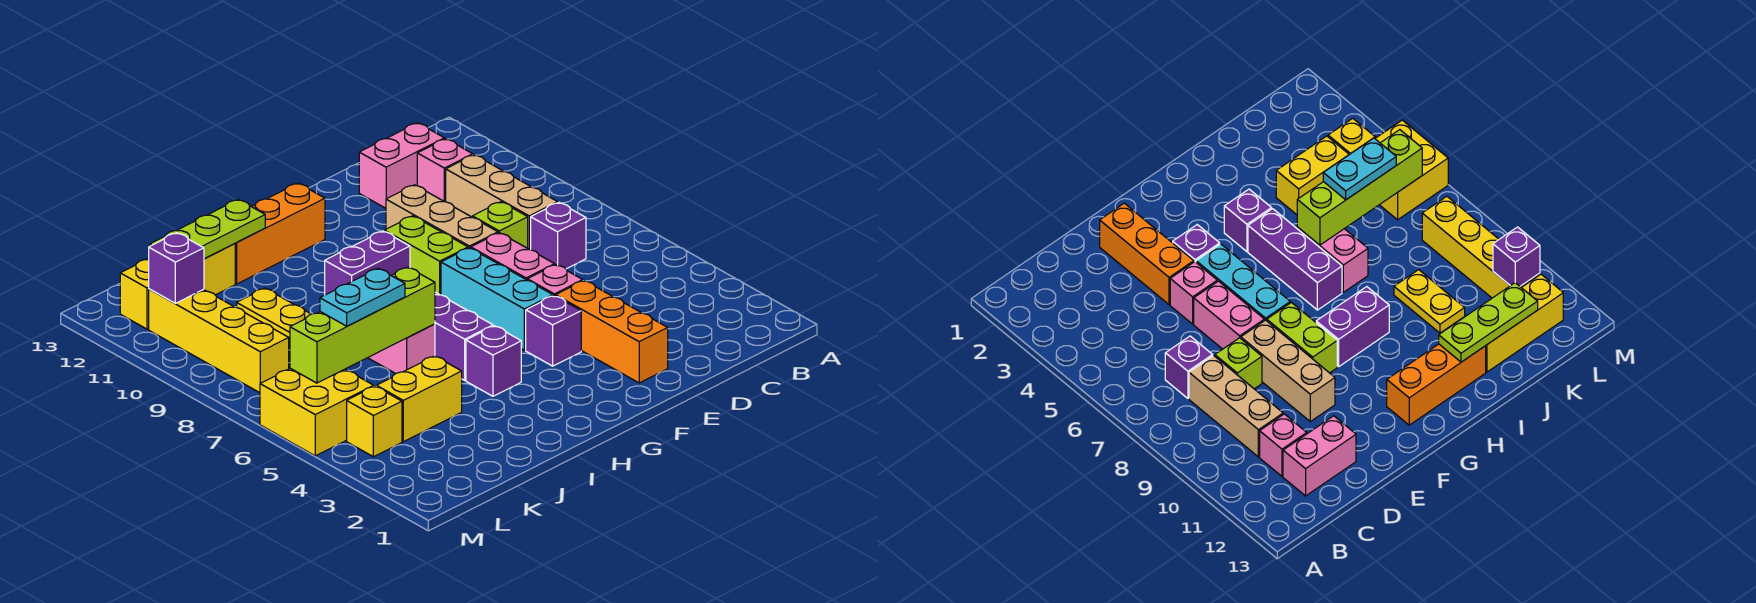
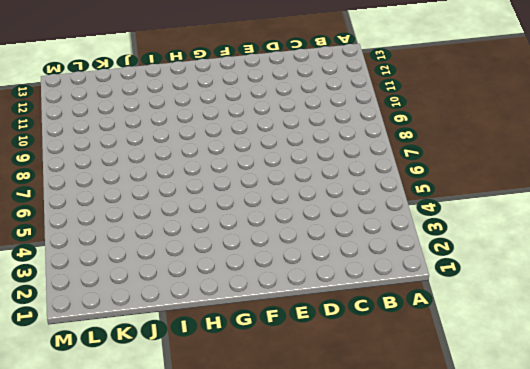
none -> purple 1x1 brick [531,203,586,269]
none -> tan 1x3 brick [446,155,558,250]
none -> pink 1x1 brick [417,139,473,202]

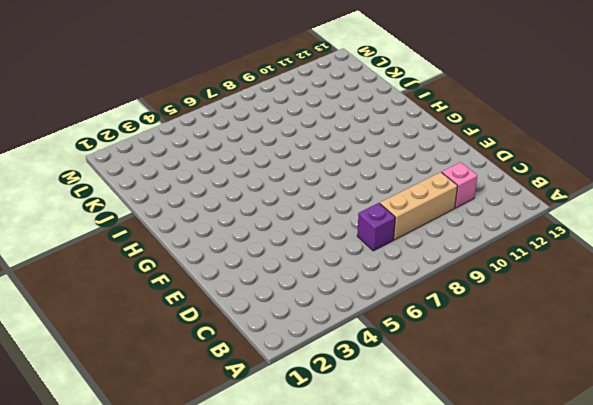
none -> pink 1x2 brick [359,123,445,208]
none -> lime 1x1 brick [472,202,528,248]
none -> orange 1x3 brick [556,281,668,383]

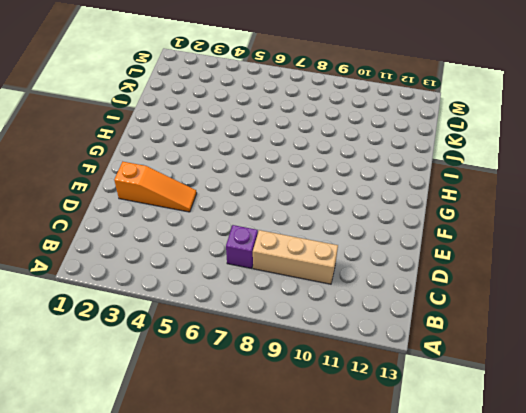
orange 1x3 slope [114,162,197,212] -> orange 1x3 brick [556,281,668,383]
none -> pink 1x1 brick [417,139,473,202]
none -> pink 1x2 brick [359,123,445,208]
none -> lime 1x1 brick [472,202,528,248]

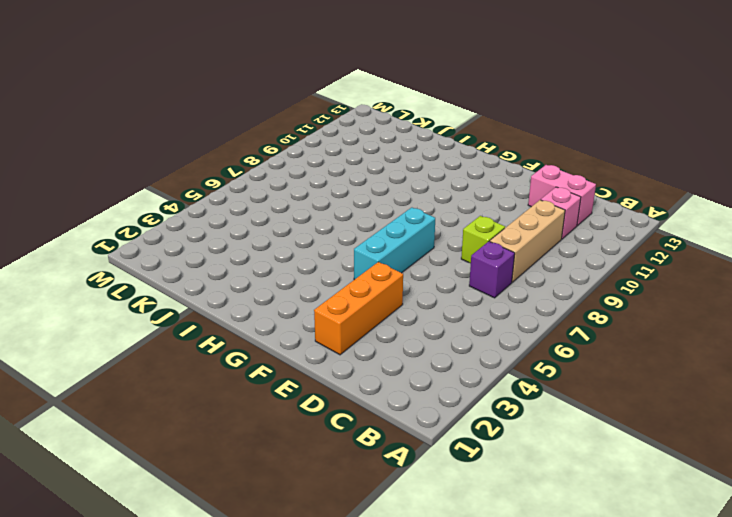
none -> pink 1x1 brick [527,265,583,296]
none -> pink 1x2 brick [471,233,554,280]
none -> tan 1x3 brick [386,185,498,248]

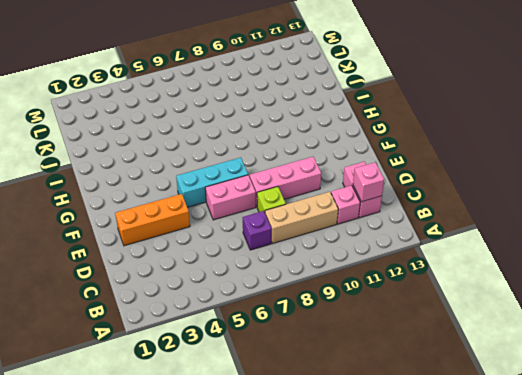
pink 1x1 brick [353,162,384,202] -> pink 1x1 brick moved to [527,265,583,296]
pink 1x3 brick [249,157,321,206] -> tan 1x3 brick [386,185,498,248]
none -> purple 1x1 brick [526,296,581,366]
none -> lime 1x2 brick [384,216,468,295]
none -> purple 1x2 brick [325,231,410,295]

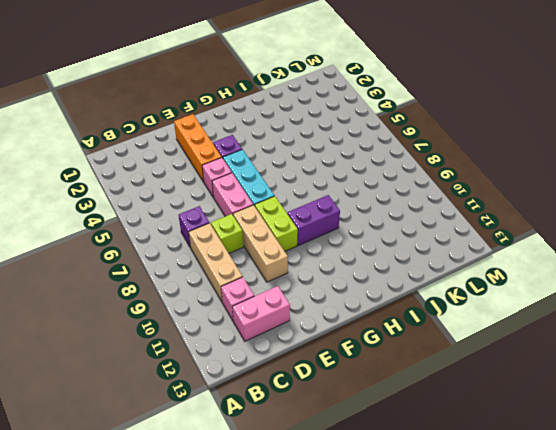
none -> orange 1x3 brick [235,183,325,284]
none -> purple 1x1 brick [466,326,521,396]
none -> purple 1x3 brick [435,292,493,380]

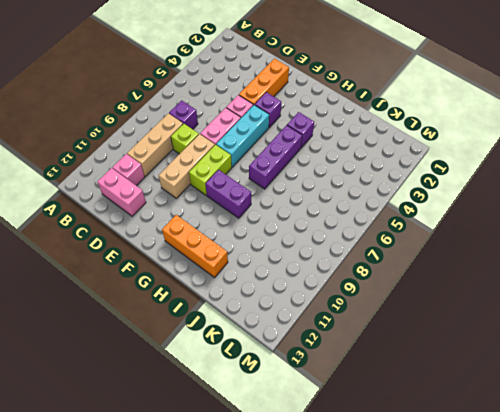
none -> pink 1x2 brick [368,324,435,374]
none -> yellow 1x2 brick [376,356,462,442]
none -> yellow 1x2 plate [237,288,311,346]

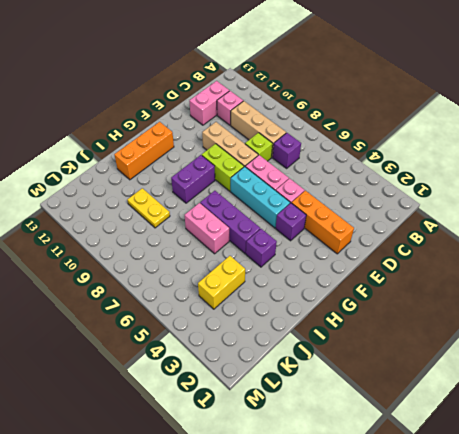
none -> yellow 1x3 brick [120,244,235,329]
none -> yellow 1x1 brick [347,386,402,457]
none -> yellow 2x2 brick [260,368,374,456]

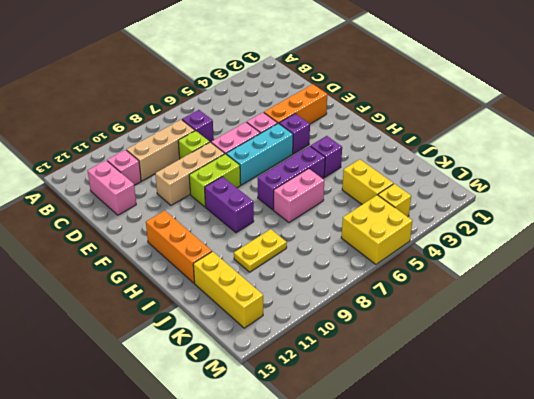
none -> yellow 1x4 brick [149,289,289,393]
none -> lime 1x4 brick [290,267,435,383]
none -> lime 1x3 plate [150,199,265,259]

